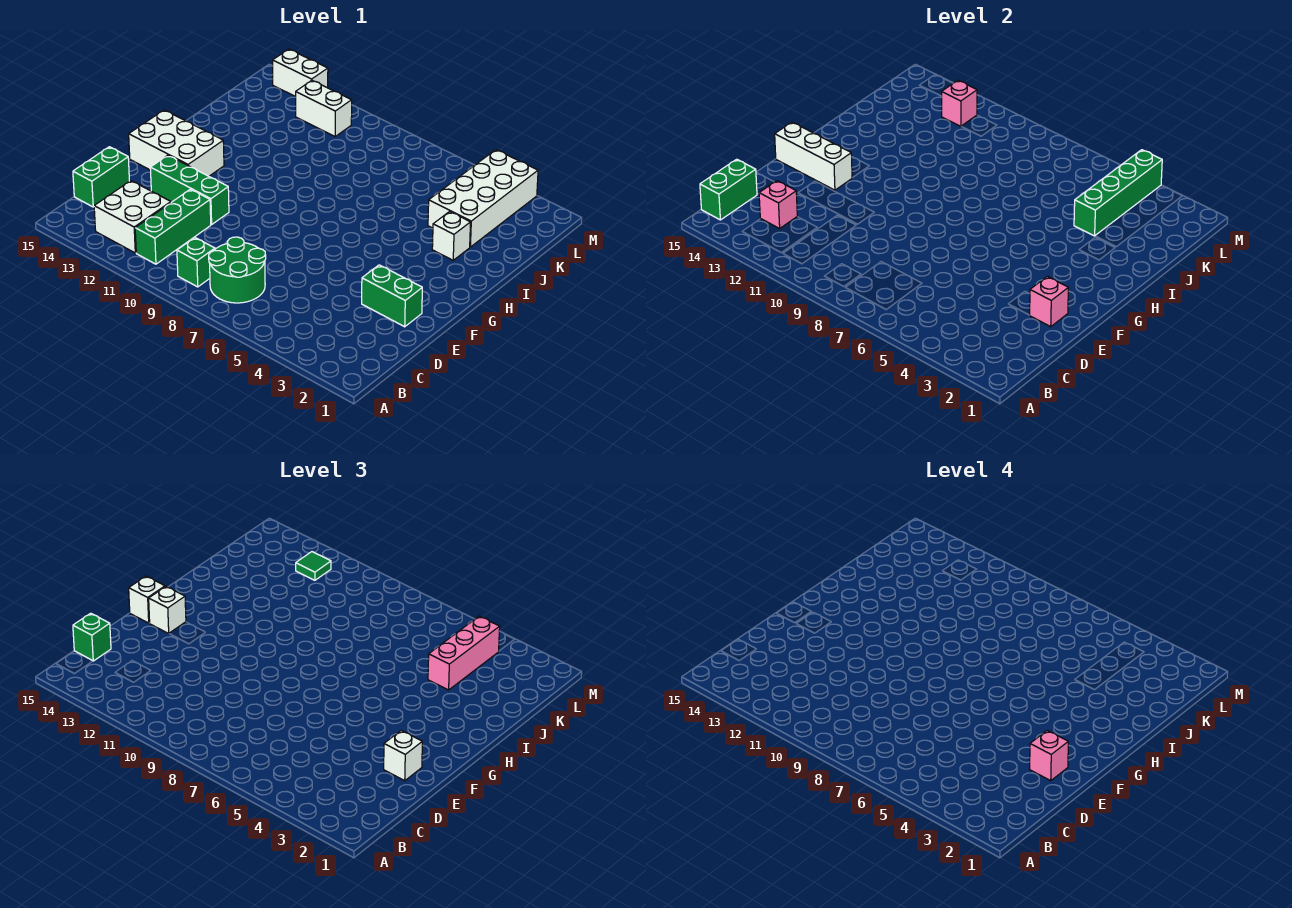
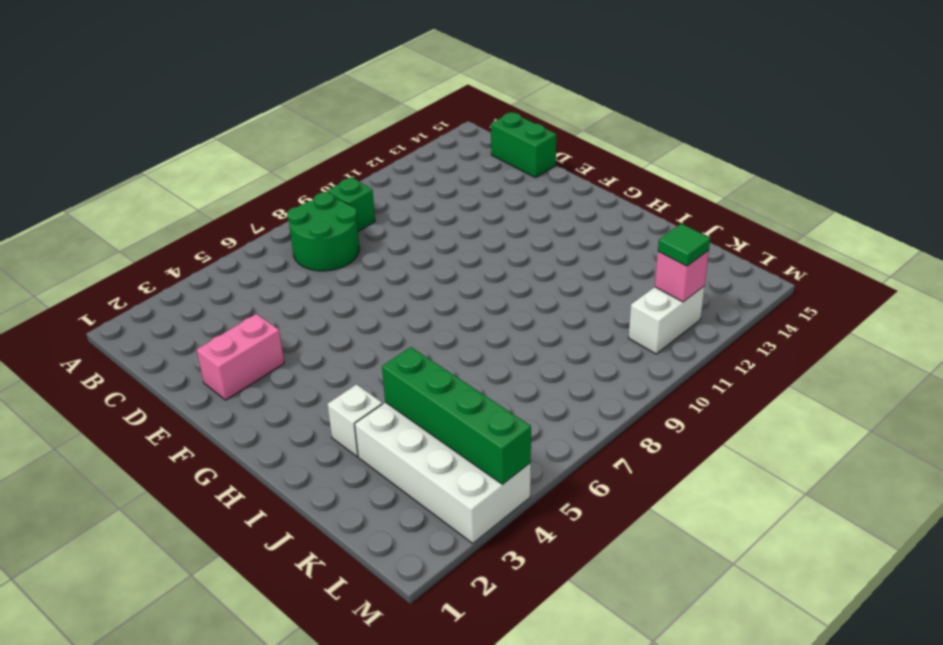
pink 1x2 brick [197,314,284,400] -> green 1x2 brick [362,265,422,327]
none -> green 1x3 brick [135,189,211,264]
none -> white 2x2 brick [94,181,171,253]
none -> green 1x3 brick [150,155,229,225]

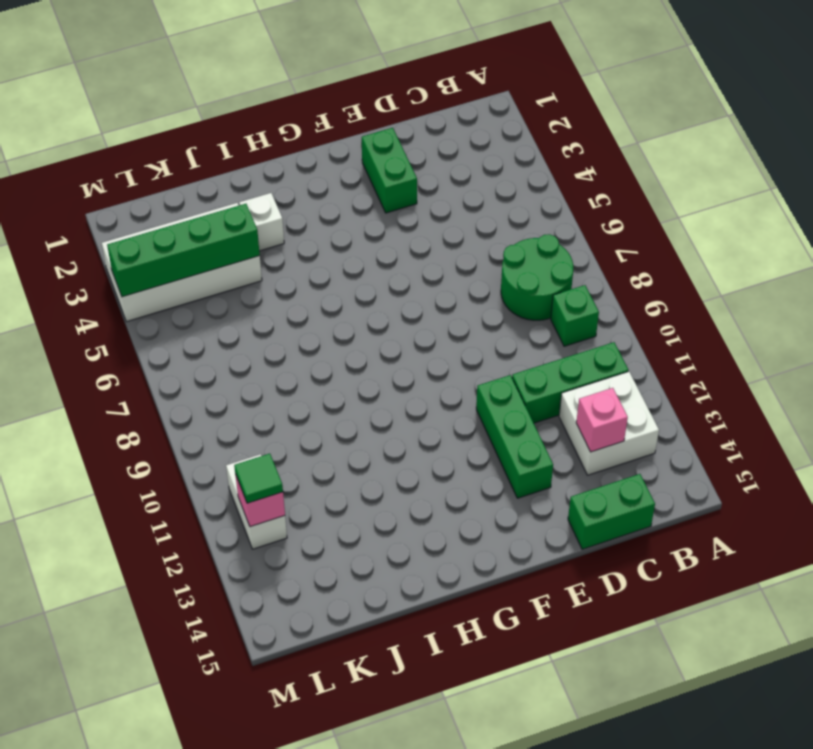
none -> white 2x3 brick [129,110,224,176]
none -> white 1x2 brick [273,49,328,97]
none -> green 1x2 brick [700,159,757,220]

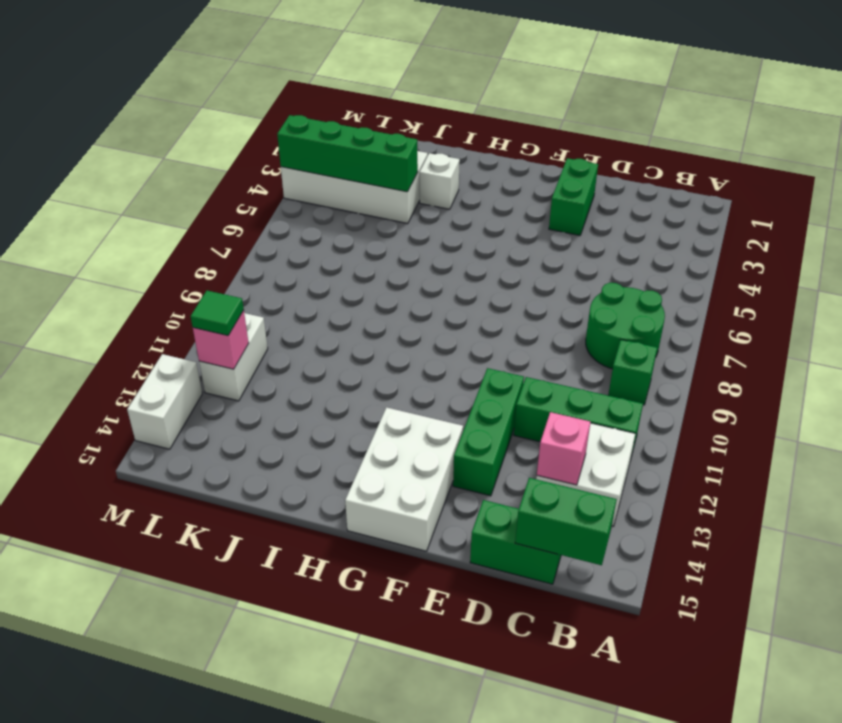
none -> pink 1x1 brick [1030,276,1068,327]
none -> white 1x3 brick [775,122,852,190]
none -> green 1x1 brick [73,613,111,661]

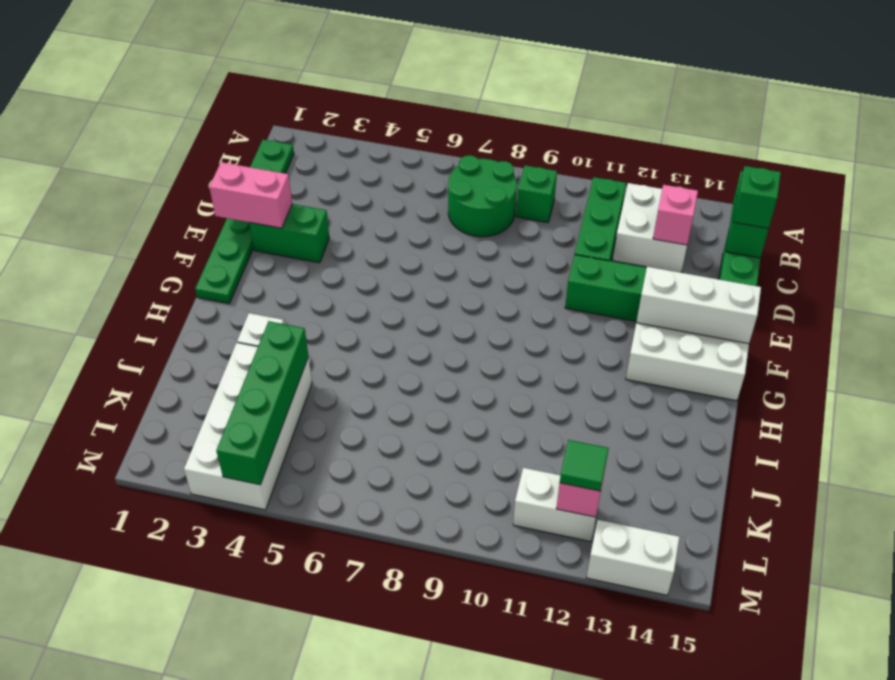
green 1x6 plate [195,140,294,304] -> none
pink 1x2 brick [209,162,292,228] -> pink 1x1 brick [1030,276,1068,327]
none -> white 1x1 brick [384,730,422,781]
none -> white 1x1 brick [149,587,186,633]
none -> white 1x1 brick [129,576,165,623]

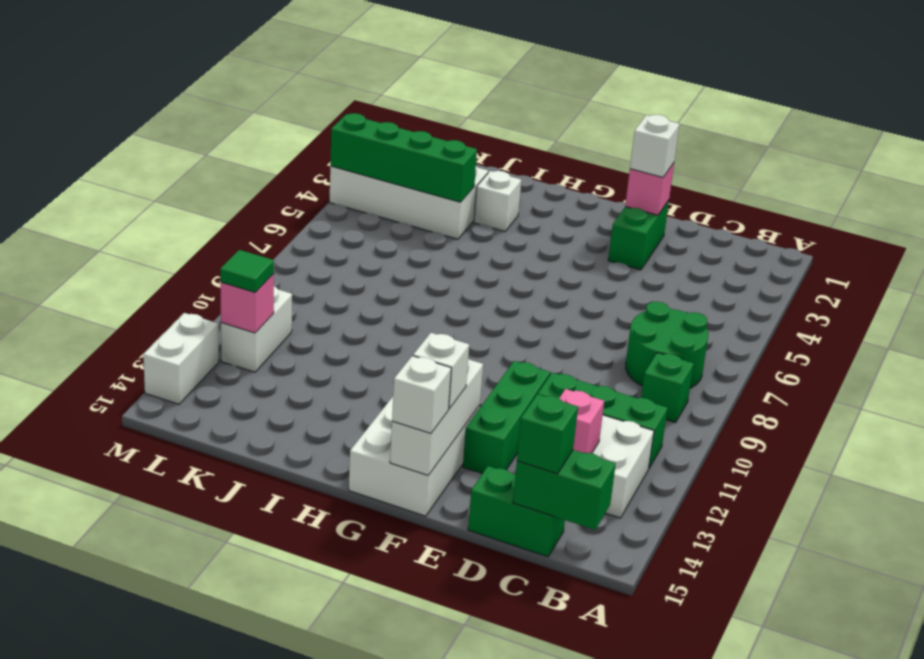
none -> pink 1x3 brick [428,616,500,690]
none -> pink 1x1 brick [1030,730,1068,781]

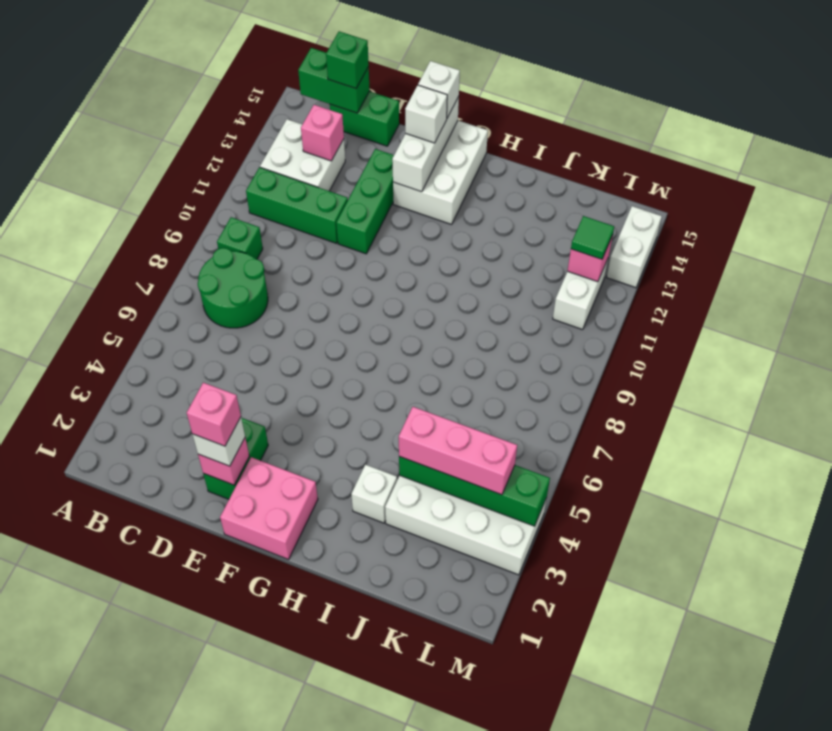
pink 2x2 brick [220,457,318,559] -> none

